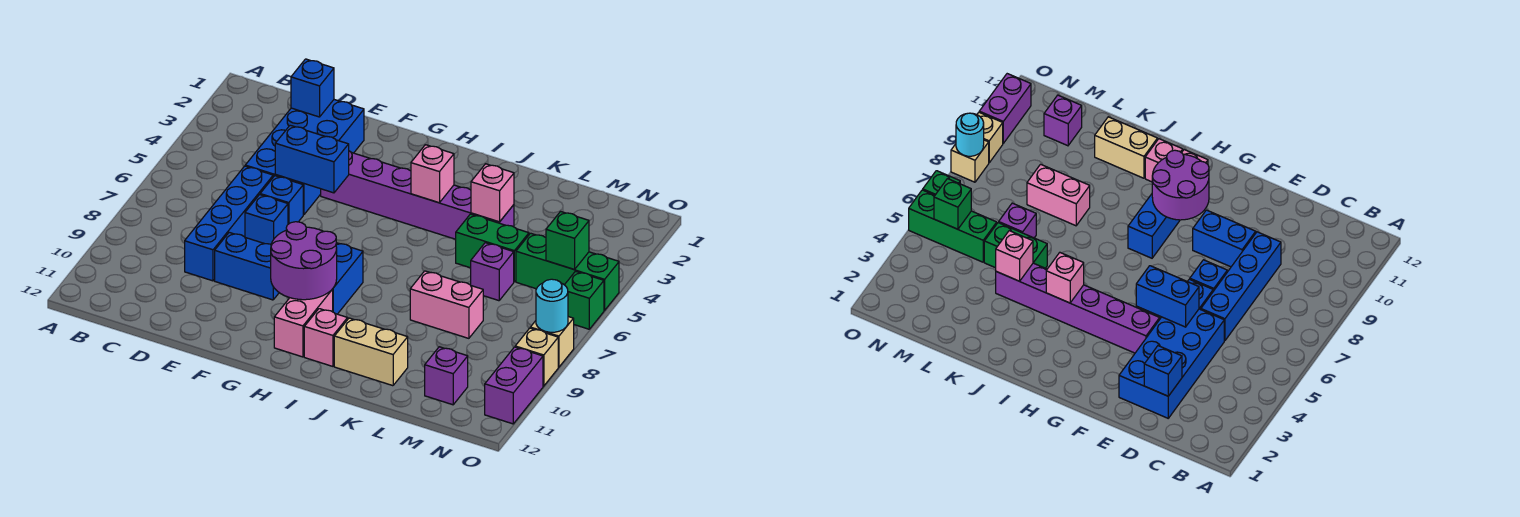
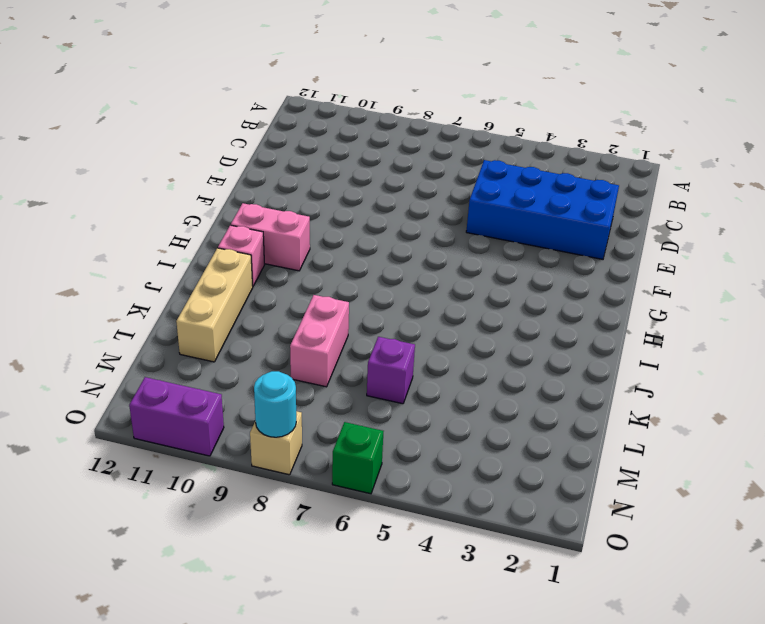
tan 1x3 brick [176,248,253,362] -> tan 1x2 brick [334,318,408,386]
none -> blue 1x4 brick [185,166,273,281]
none -> blue 1x1 brick [260,176,303,224]
none -> blue 1x1 brick [245,195,288,244]

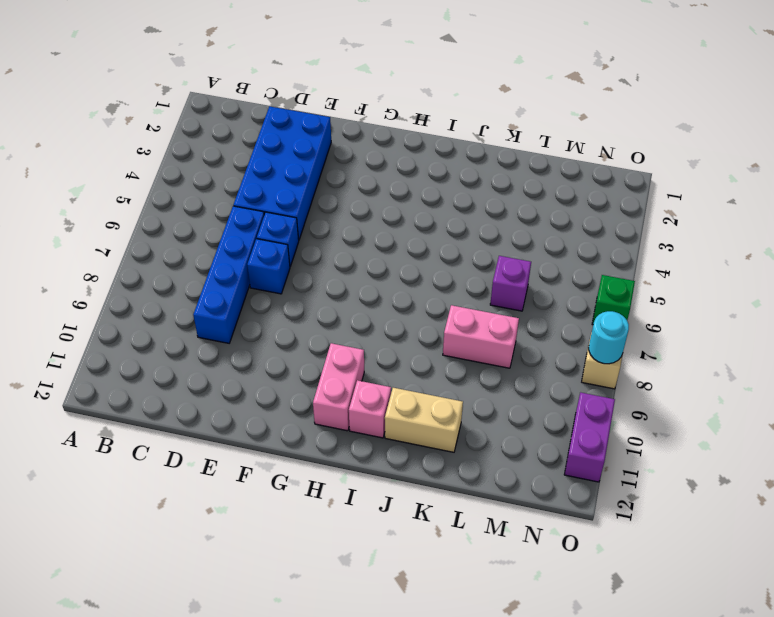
none -> blue 1x2 brick [215,232,279,300]
none -> purple 1x6 brick [321,151,514,239]
none -> blue 1x2 brick [333,243,363,314]

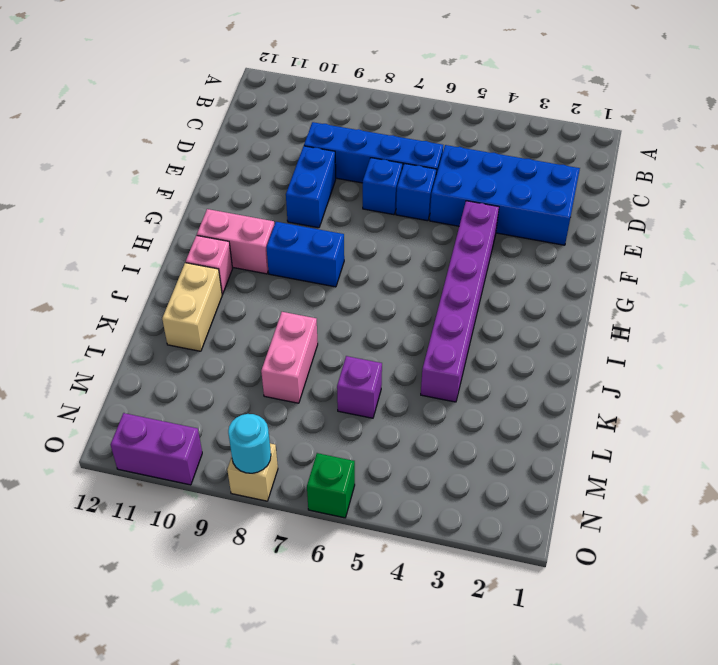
none -> green 1x2 brick [456,214,529,282]
none -> green 1x3 brick [516,233,619,310]
none -> purple 1x1 brick [425,347,468,405]

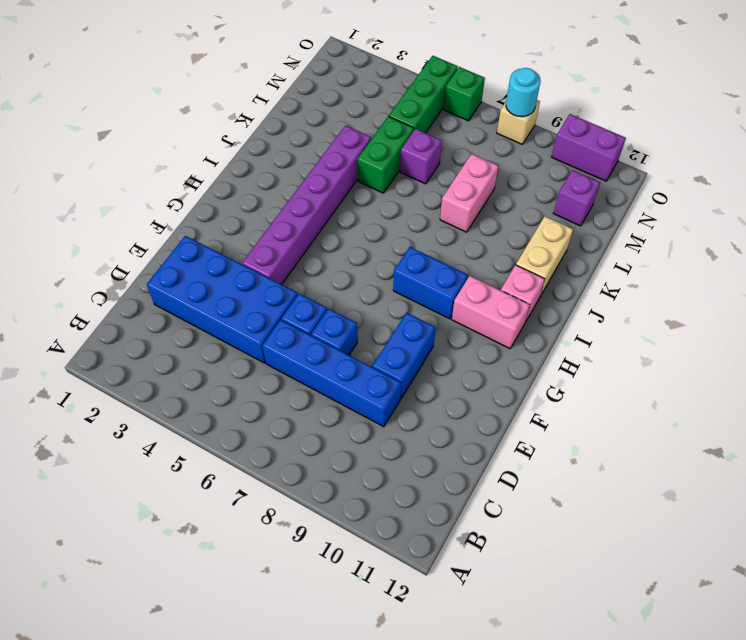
none -> tan 1x1 brick [515,328,558,386]
none -> blue 1x1 brick [291,59,334,117]
none -> blue 1x2 brick [275,125,349,193]

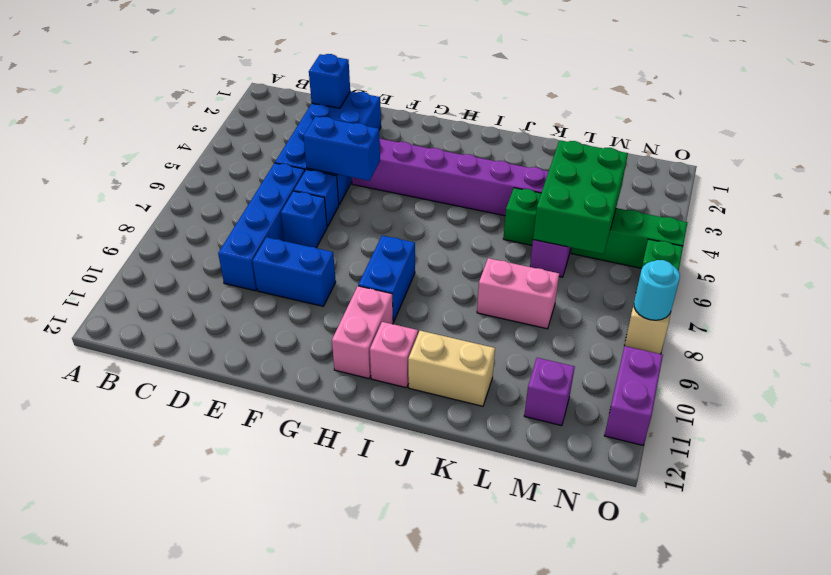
green 2x3 brick [533,140,628,254] -> none
none -> tan 1x1 brick [515,328,558,386]
none -> purple 2x2 round brick [271,222,337,300]
none -> pink 1x1 brick [411,145,454,203]

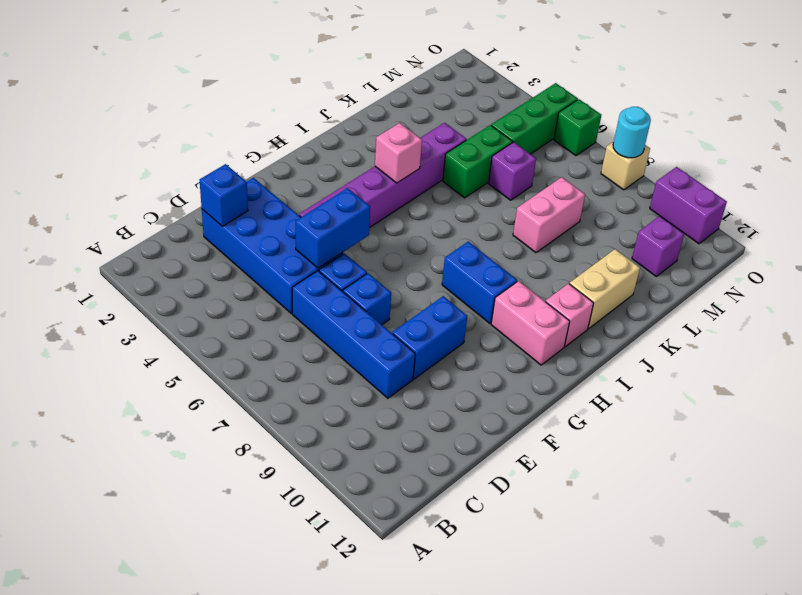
none -> tan 1x1 brick [515,328,558,386]
none -> purple 2x2 round brick [271,222,337,300]
none -> pink 1x1 brick [471,164,514,222]

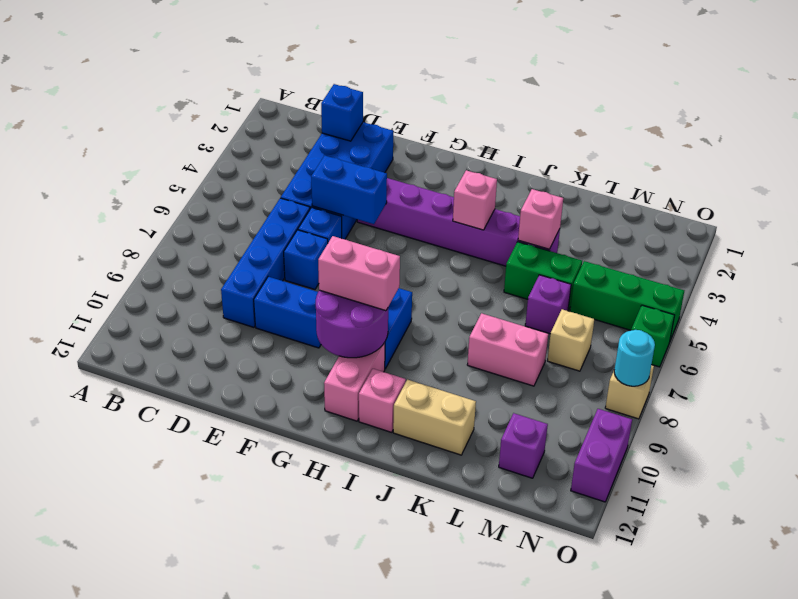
pink 1x2 brick [318,236,400,311] -> none
tan 1x1 brick [547,309,594,371] -> tan 1x1 brick moved to [515,328,558,386]
none -> green 1x1 brick [546,211,589,269]

